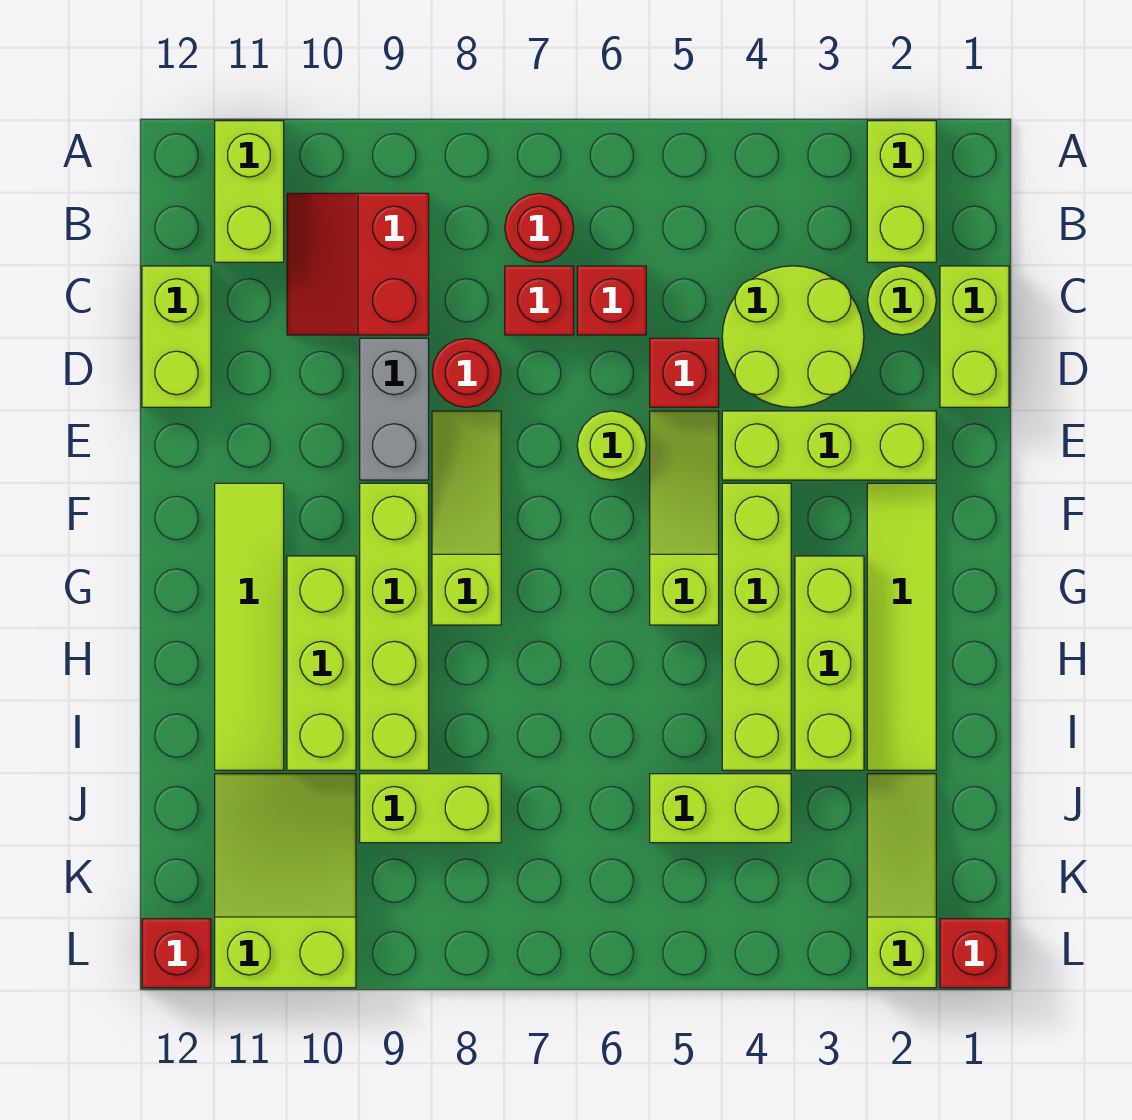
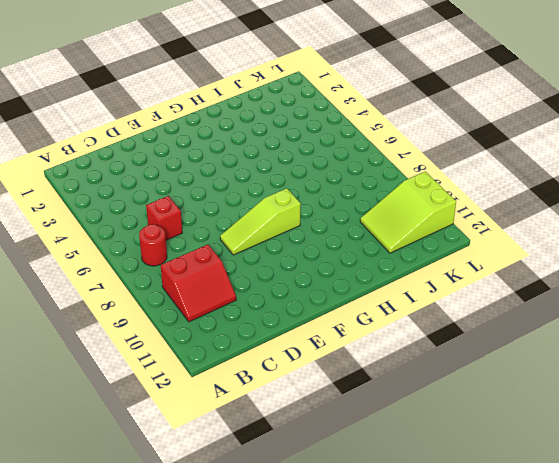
none -> lime 1x2 brick [867,121,936,262]
none -> lime 1x2 brick [215,121,284,262]
none -> lime 1x2 brick [940,266,1009,407]

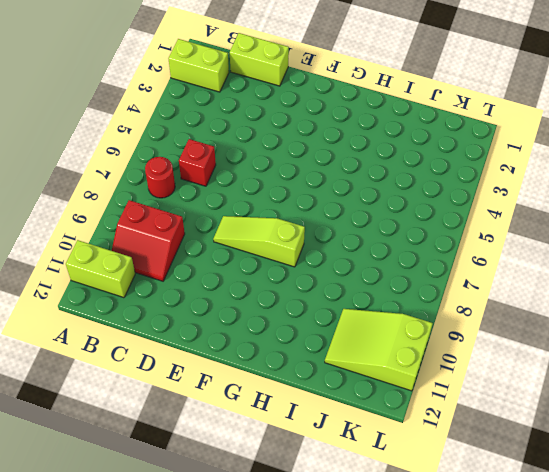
none -> lime 1x1 round brick [867,266,936,335]
none -> lime 2x2 round brick [722,266,864,407]
none -> red 1x1 brick [505,266,574,335]

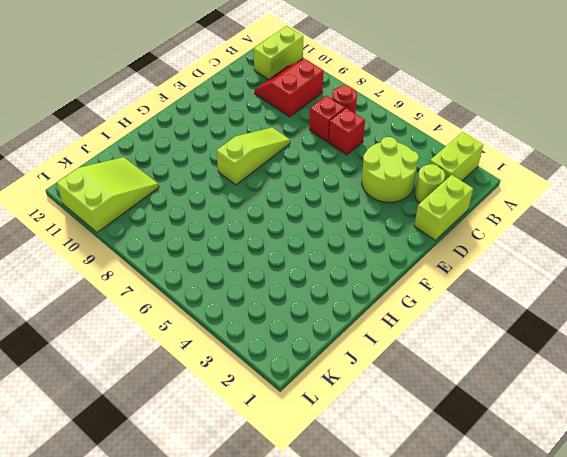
none -> lime 1x2 brick [142,266,211,407]
none -> red 1x1 brick [650,338,719,407]
none -> red 1x1 round brick [432,338,501,407]

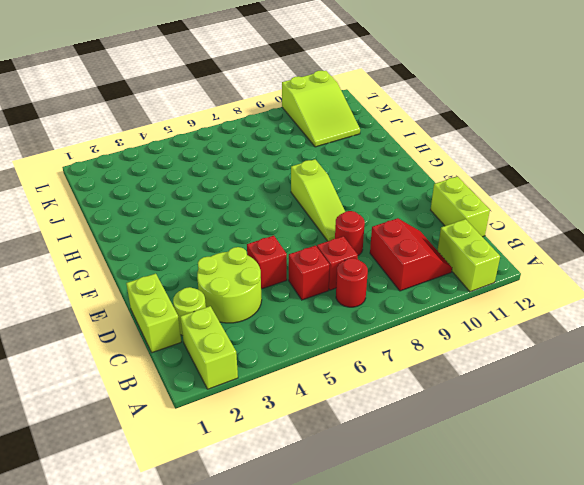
none -> grey 1x2 brick [360,338,429,480]
none -> lime 1x3 brick [722,411,936,480]
none -> lime 1x3 slope [650,411,719,625]

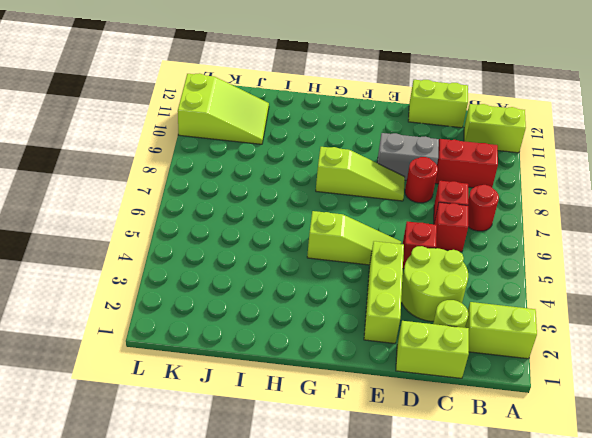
none -> lime 1x1 round brick [577,411,646,480]
none -> lime 1x4 tile [867,483,936,770]
none -> lime 1x4 brick [722,483,791,770]

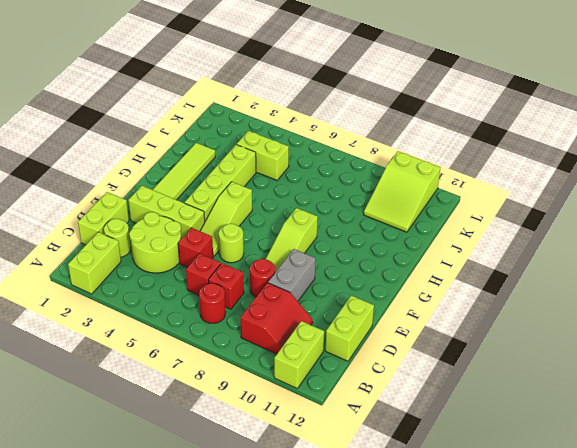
none -> lime 1x4 brick [360,483,429,770]
none -> lime 1x4 tile [215,483,284,770]
none -> lime 1x3 brick [795,556,864,770]

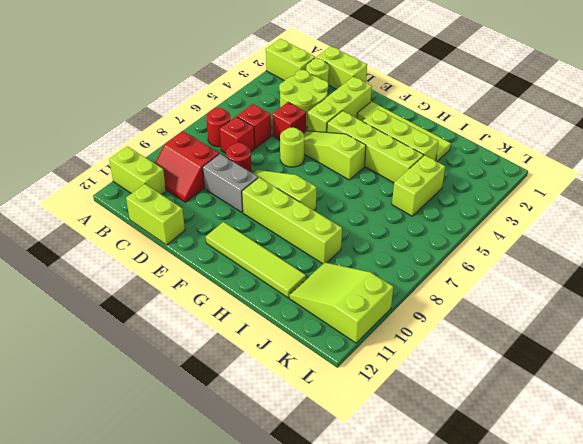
none -> lime 1x3 brick [287,556,356,770]
none -> lime 1x3 slope [867,774,936,988]
none -> lime 1x2 brick [360,774,501,843]

